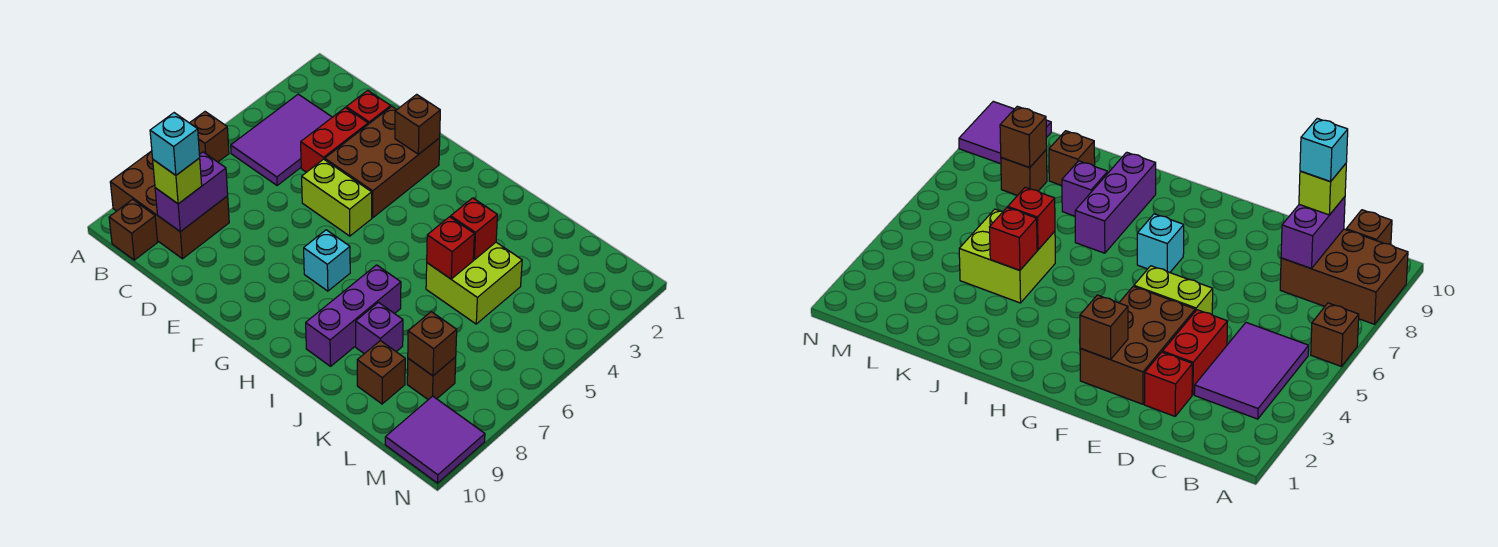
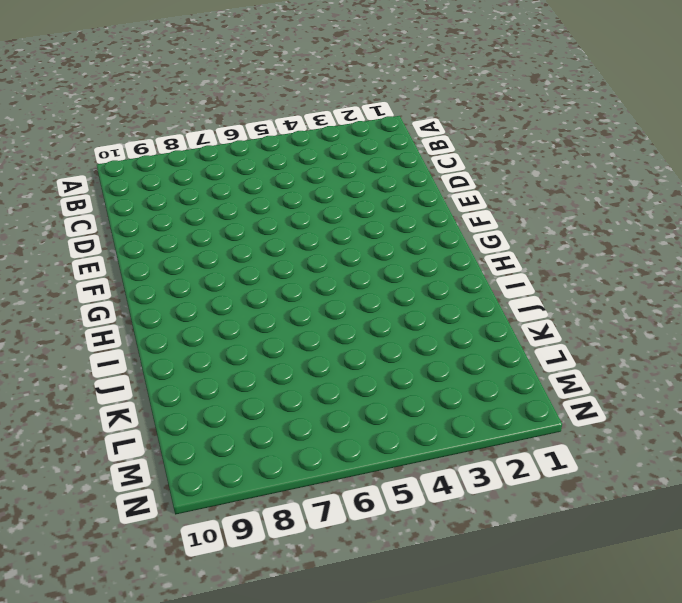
none -> brown 1x1 brick [190,112,229,162]
none -> brown 2x3 brick [110,151,229,259]
none -> purple 2x3 tile [231,94,332,185]

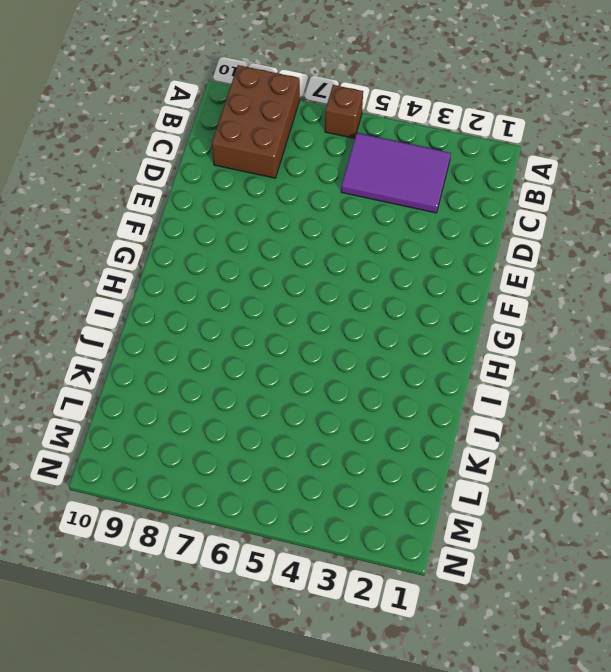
none -> brown 1x1 brick [109,199,158,260]
none -> red 1x1 brick [346,90,391,124]
none -> red 1x2 brick [301,108,368,172]

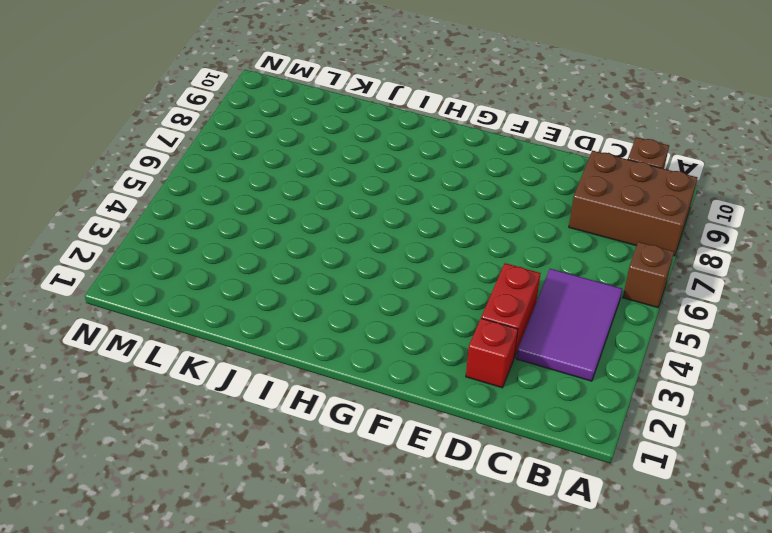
none -> brown 2x3 brick [325,106,440,218]
none -> lime 1x2 brick [302,159,372,236]
none -> cyan 1x1 brick [304,230,350,291]

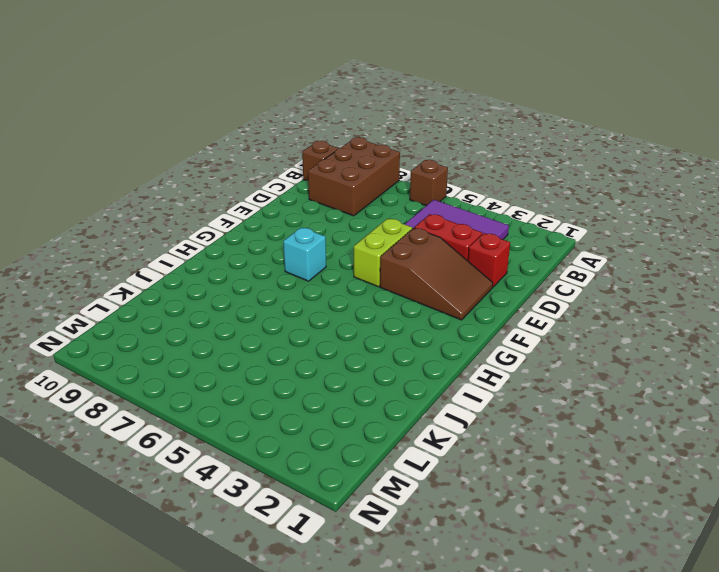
brown 2x3 slope [380,228,493,320] -> brown 2x3 brick [325,106,440,218]
none -> purple 1x3 brick [306,265,401,366]
none -> lime 2x2 brick [426,242,522,324]
none -> purple 1x1 brick [356,302,403,354]

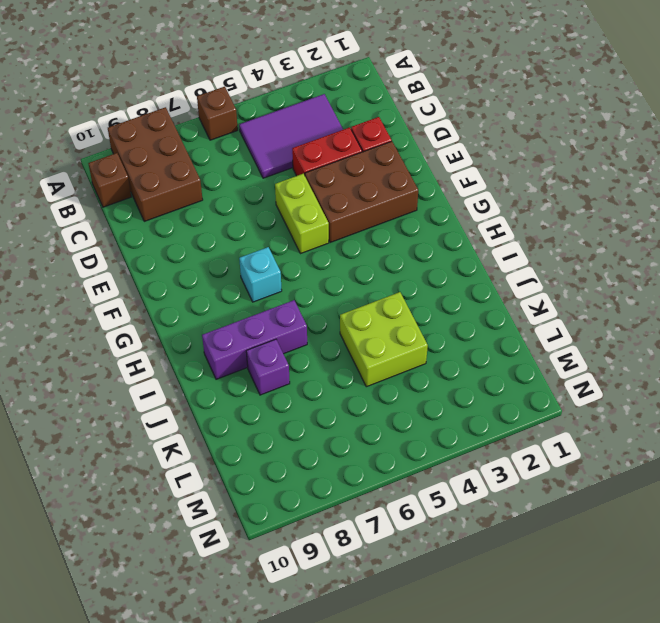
none -> brown 1x1 brick [357,341,405,404]
none -> brown 1x1 brick [407,357,456,400]
none -> purple 2x2 tile [385,396,485,483]

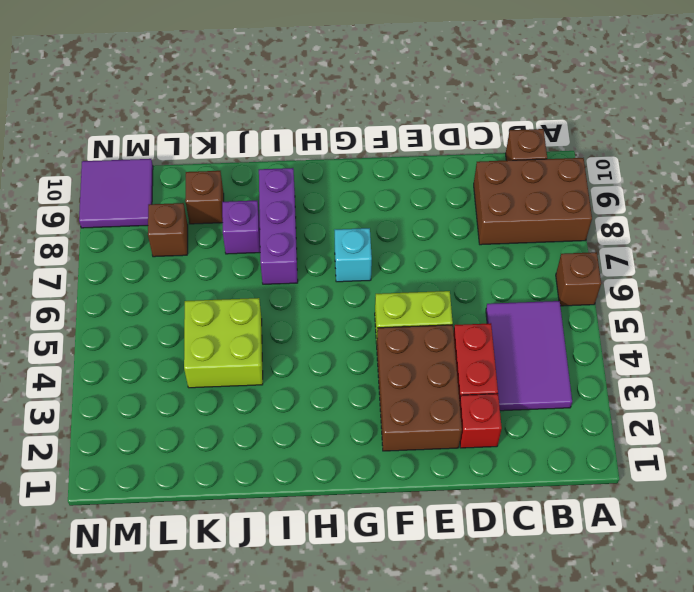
none -> purple 1x2 brick [155,152,228,232]
none -> brown 1x1 brick [395,94,440,154]
none -> red 1x1 brick [451,198,497,260]

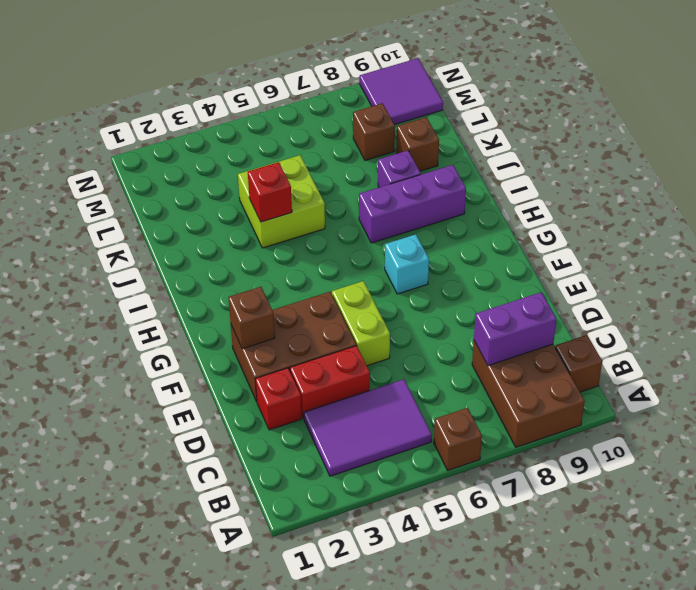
none -> red 1x1 brick [427,217,474,279]
none -> brown 1x1 brick [408,312,457,376]
none -> lime 1x1 brick [153,158,202,204]

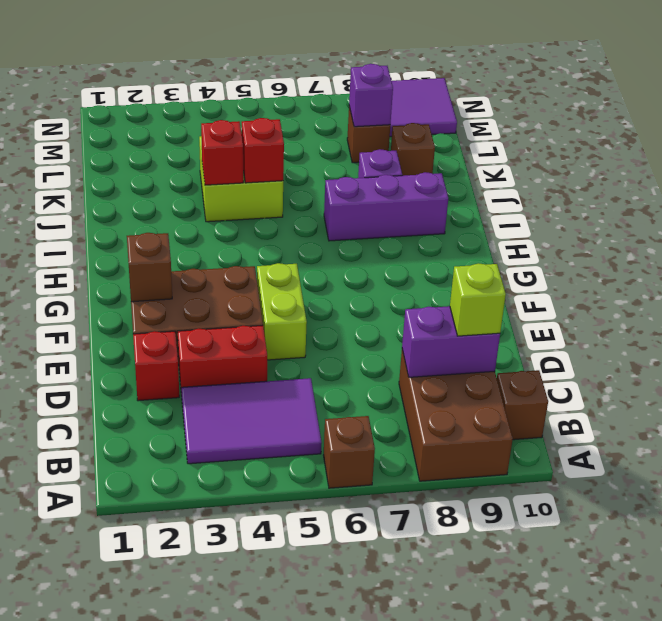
purple 1x1 brick [349,64,393,127] -> brown 1x1 brick [408,312,457,376]
none -> cyan 1x1 brick [304,230,350,291]
none -> cyan 1x1 brick [150,113,200,175]

